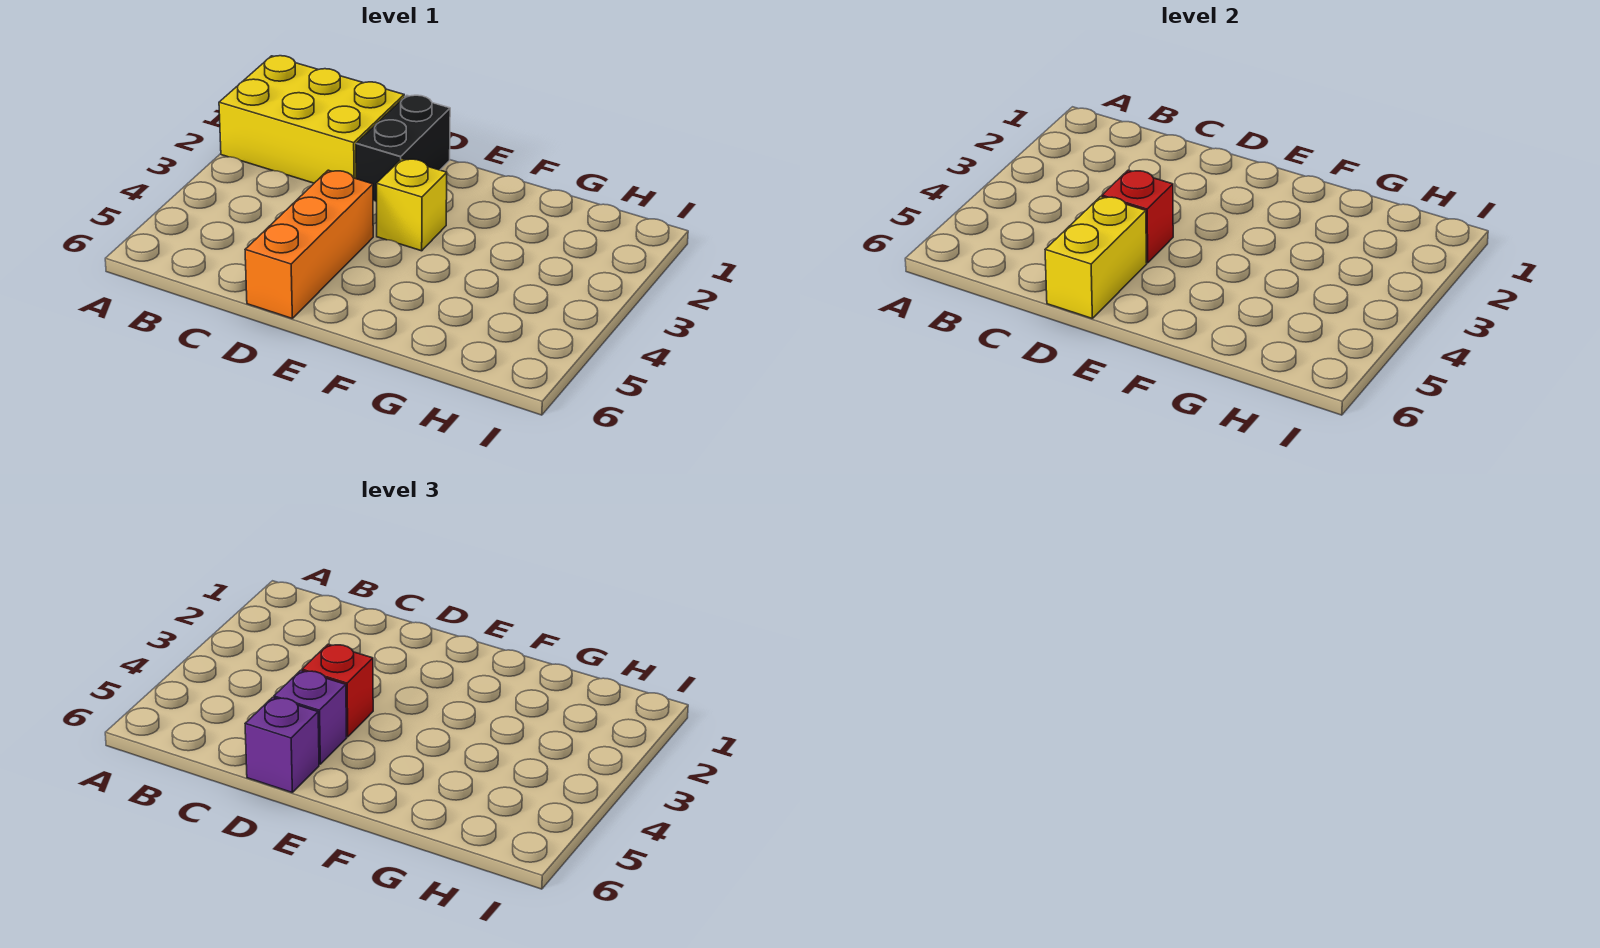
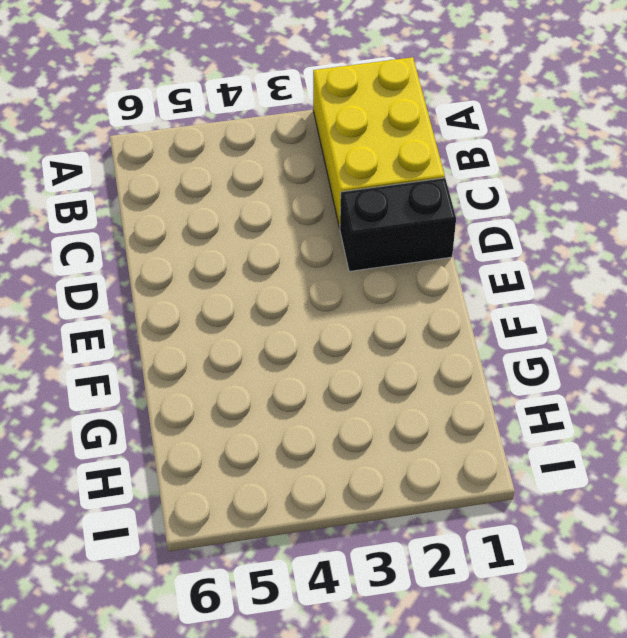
none -> orange 1x3 brick [245,170,373,318]
none -> yellow 1x1 brick [376,159,447,251]

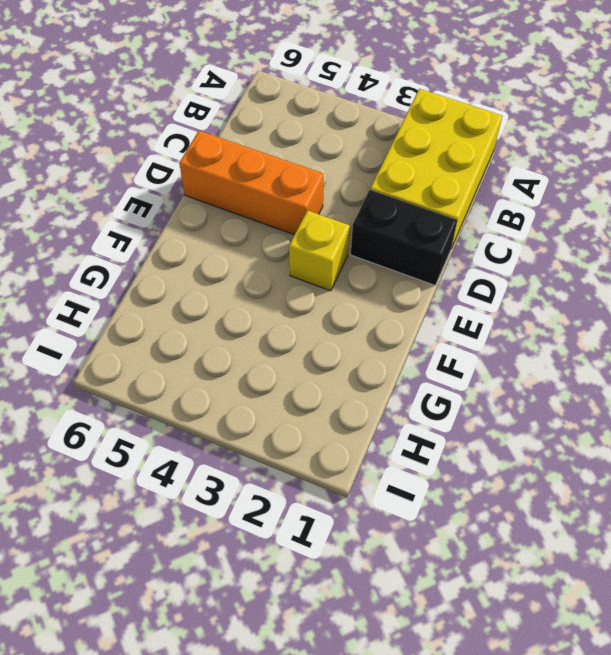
none -> red 1x1 brick [1102,170,1173,263]
none -> yellow 1x2 brick [1045,196,1147,318]

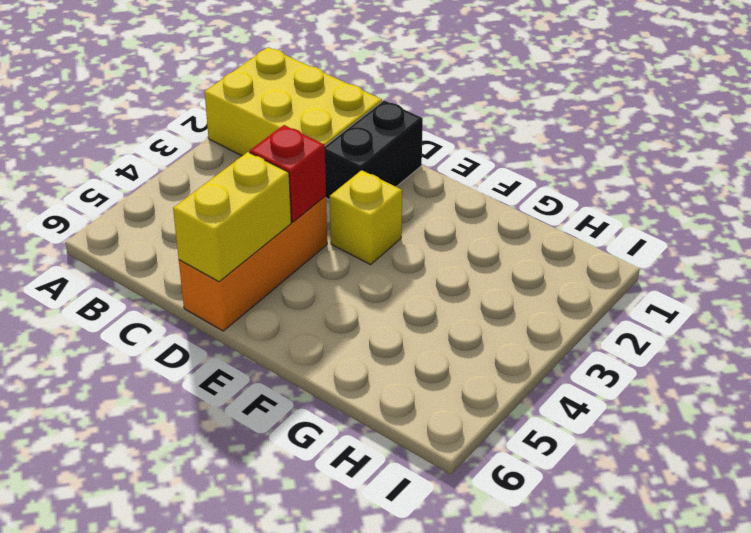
none -> red 1x1 brick [302,644,373,737]
none -> purple 1x1 brick [274,670,347,764]

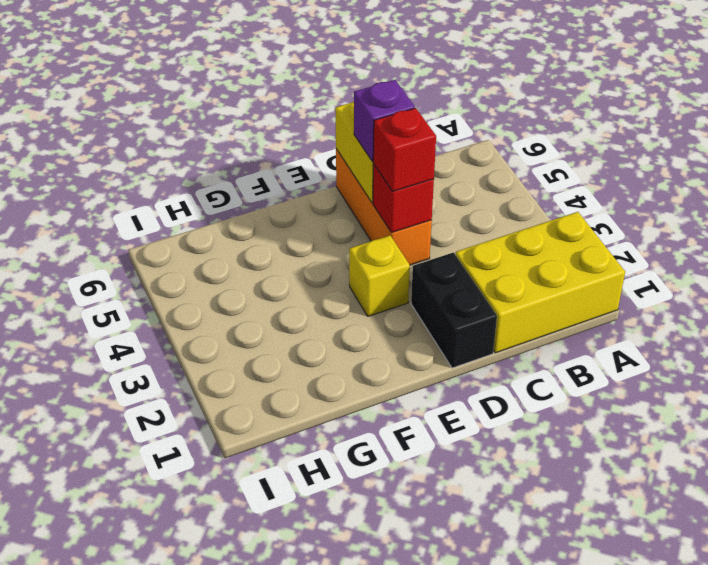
none -> purple 1x1 brick [245,697,319,792]

